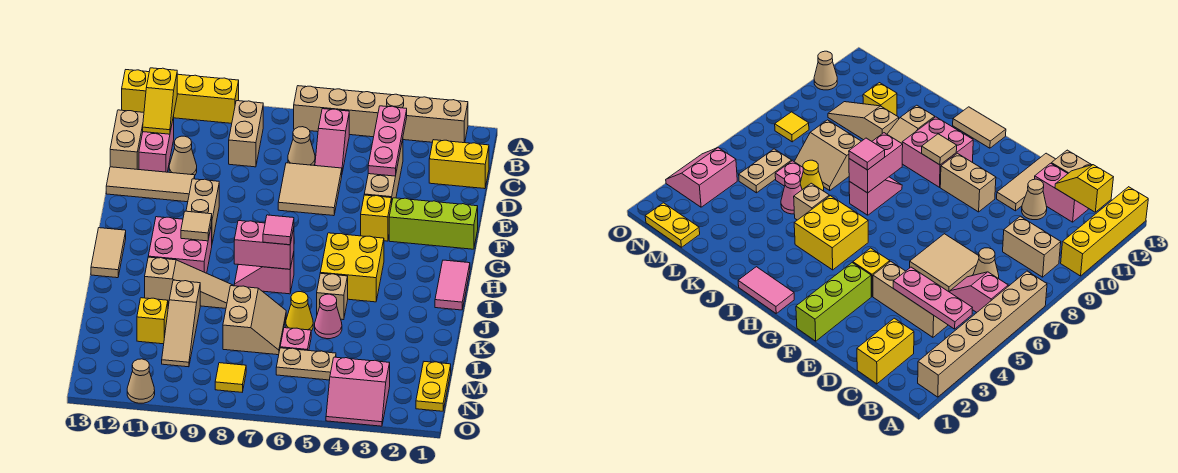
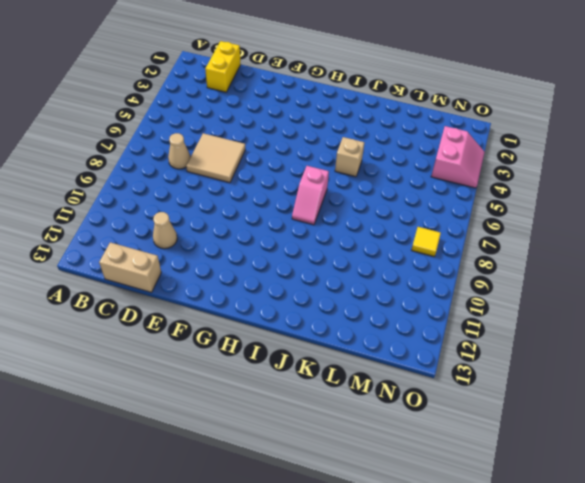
none -> tan 1x6 brick [294,86,468,143]
none -> yellow 1x4 brick [122,70,239,123]
none -> pink 1x2 slope [315,109,349,172]
none -> tan 1x2 brick [229,101,263,167]

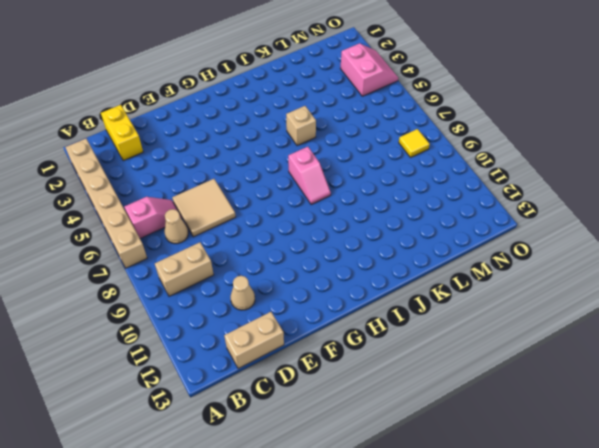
none -> yellow 1x4 brick [122,70,239,123]
none -> tan 1x3 brick [364,139,403,200]
none -> pink 1x2 brick [139,116,174,172]
none -> tan 1x3 tile [106,167,195,202]

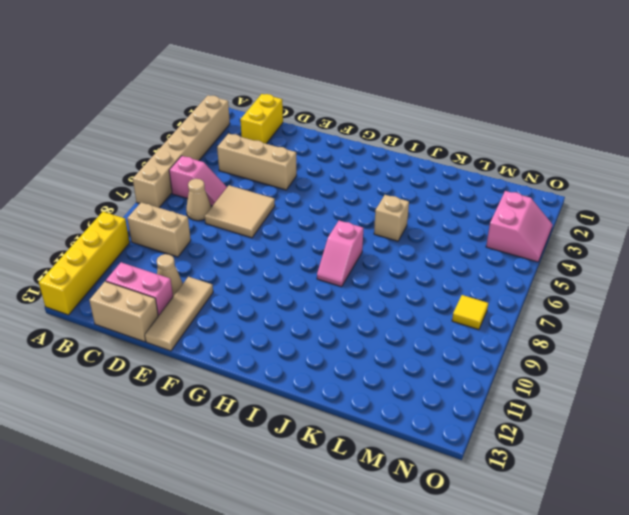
none -> lime 1x3 brick [389,198,478,249]
none -> yellow 1x1 brick [361,195,392,241]
none -> tan 1x2 brick [186,179,219,243]
none -> pink 1x2 tile [435,260,470,310]

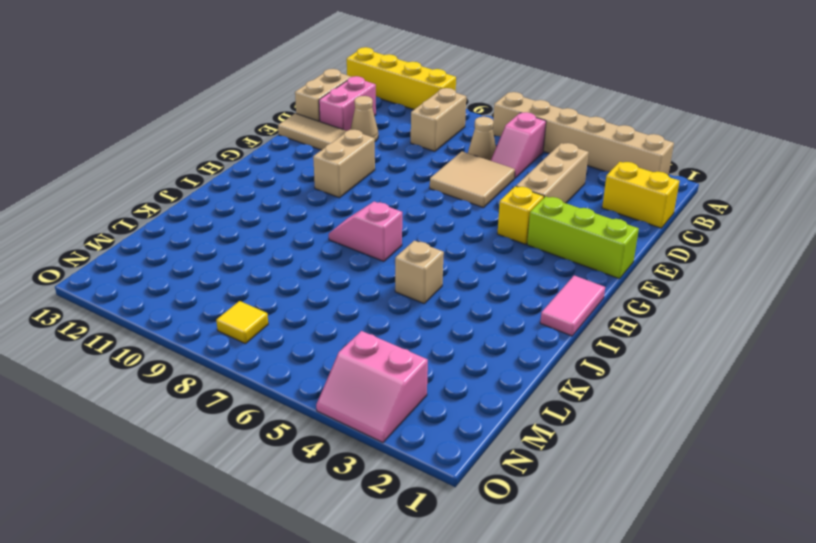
none -> yellow 2x2 brick [320,233,384,302]
none -> pink 2x2 brick [148,217,212,273]
none -> tan 1x2 tile [91,228,126,278]
none -> tan 1x3 slope [145,257,233,308]

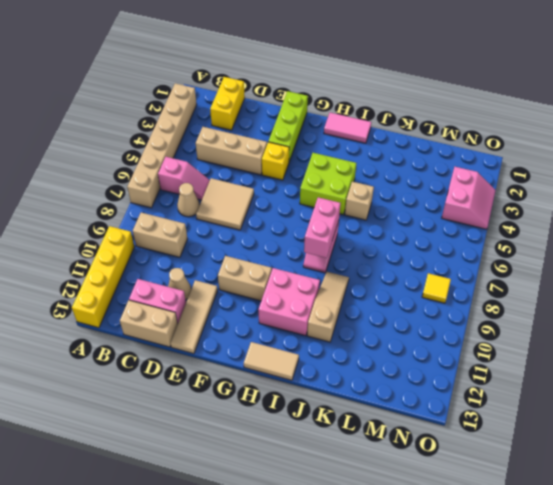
lime 2x2 brick [300,153,357,214] -> yellow 2x2 brick [320,233,384,302]
none -> pink 1x1 cone [315,294,342,339]
none -> yellow 1x1 cone [286,292,313,331]
none -> tan 2x2 slope [223,286,286,355]
none -> tan 1x3 slope [162,280,200,367]

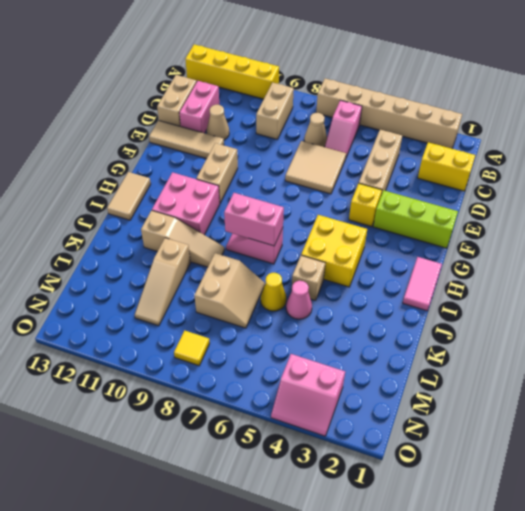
none -> pink 1x1 plate [280,328,311,351]
none -> yellow 1x1 brick [137,298,168,344]
none -> yellow 1x2 plate [416,362,451,411]
none -> tan 1x2 plate [276,348,336,380]

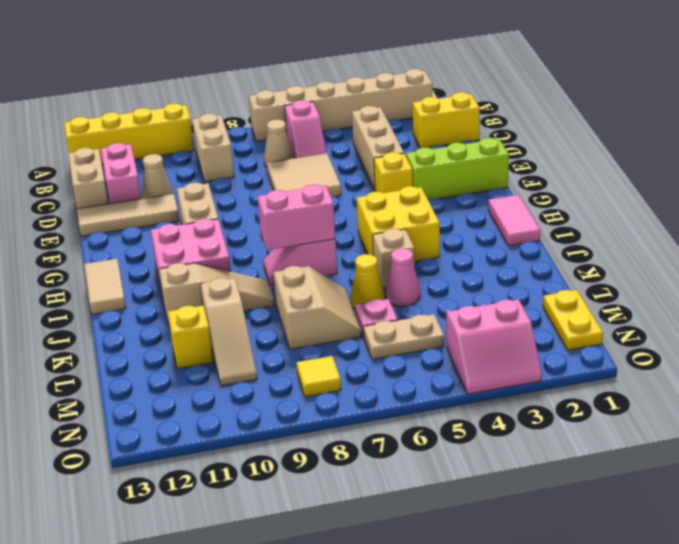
none -> tan 1x1 cone [127,359,155,403]
none -> pink 1x3 plate [368,106,407,176]
none -> yellow 1x2 slope [143,68,177,134]
none -> tan 1x1 tile [181,211,212,241]

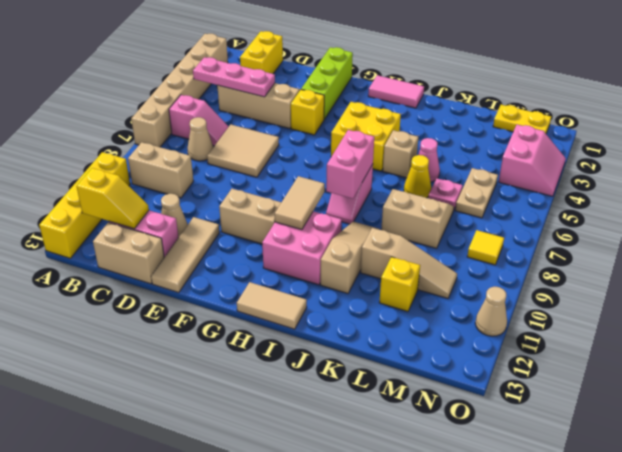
tan 1x2 tile [275,176,325,230] -> tan 1x1 tile [181,211,212,241]
none -> pink 1x1 tile [263,215,294,245]

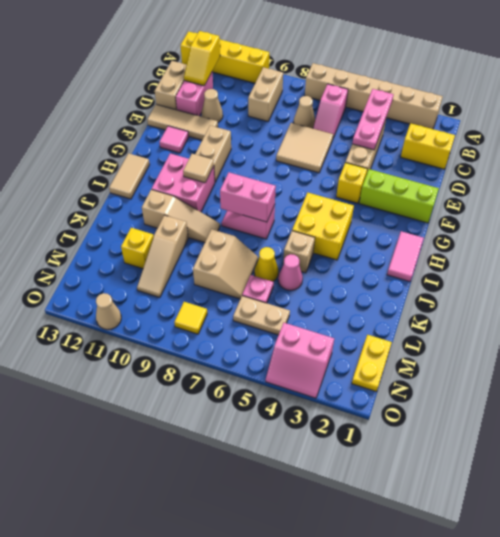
pink 1x1 tile [160,126,189,153] -> pink 1x1 tile moved to [263,215,294,245]

